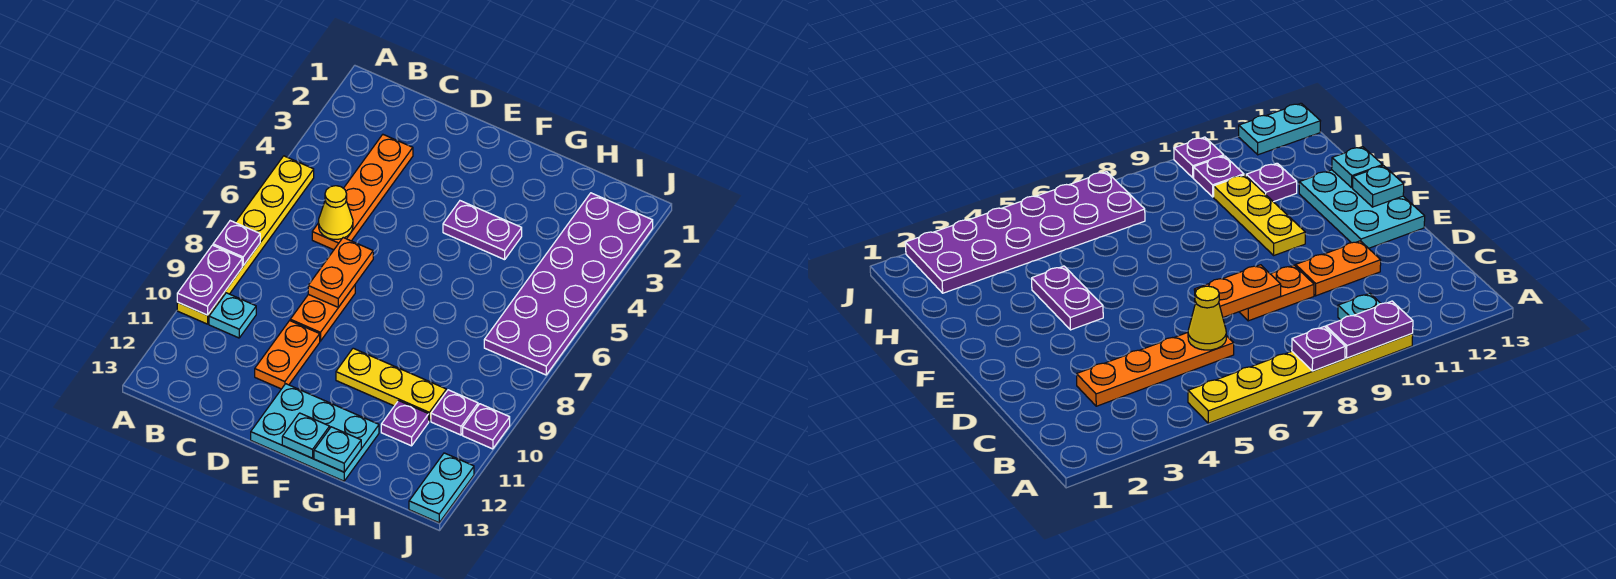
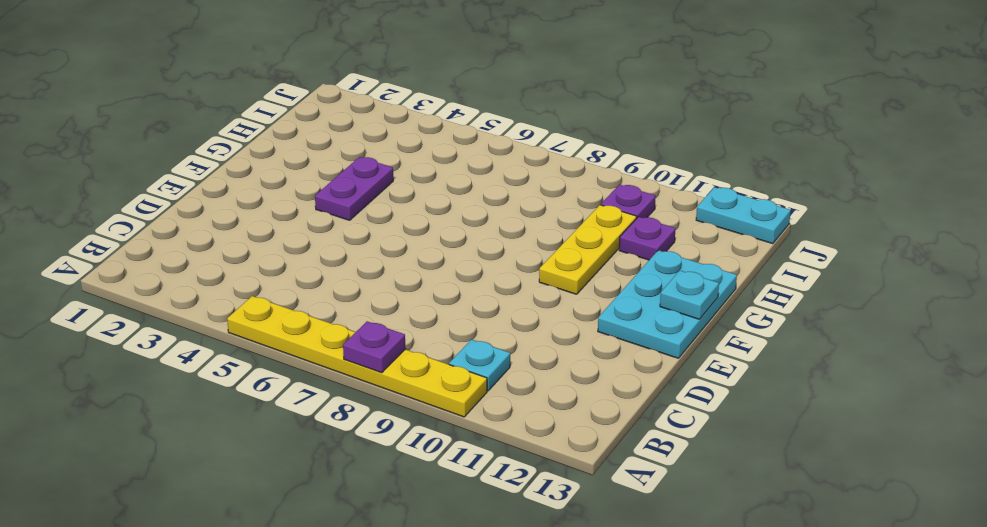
none -> orange 1x4 plate [312,135,413,250]
none -> orange 1x2 plate [290,285,355,341]
none -> orange 1x2 plate [255,321,320,389]

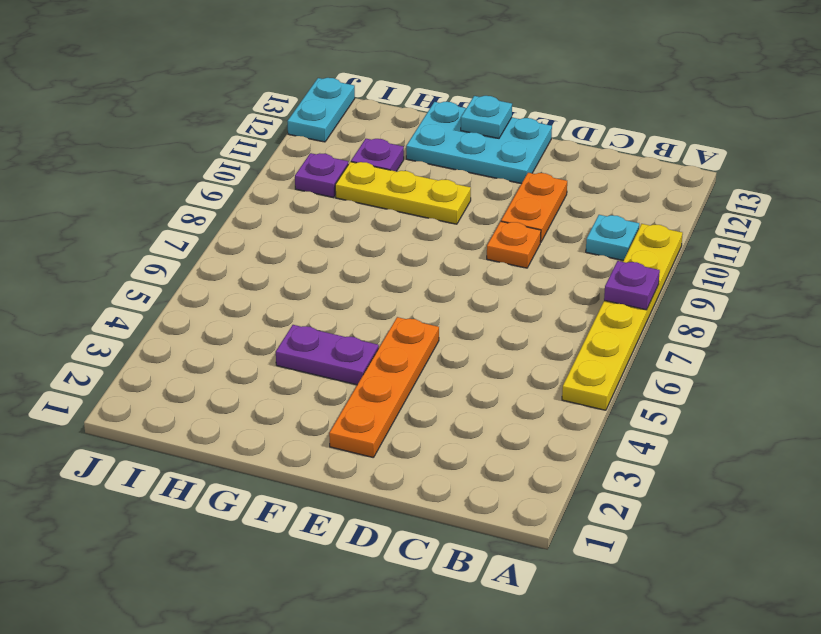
orange 1x1 plate [487,222,541,268] -> orange 1x2 plate [290,285,355,341]
orange 1x4 plate [329,317,439,458] -> orange 1x4 plate moved to [312,135,413,250]
none -> purple 2x6 plate [484,193,653,375]
none -> purple 1x1 plate [463,404,510,449]
none -> purple 1x2 plate [177,245,242,315]

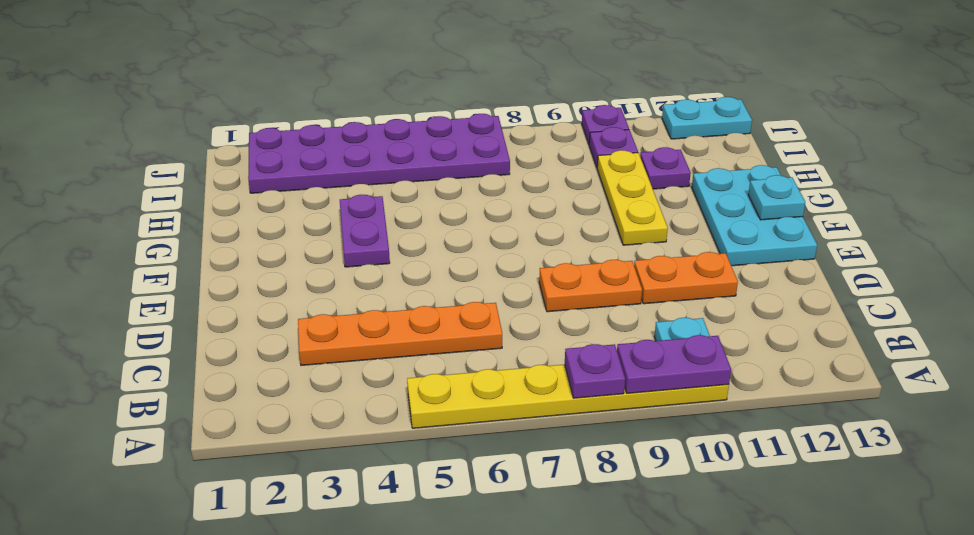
none -> yellow 1x1 cone [319,186,353,239]
none -> orange 1x2 plate [308,238,373,307]
none -> cyan 1x1 plate [314,427,361,472]

